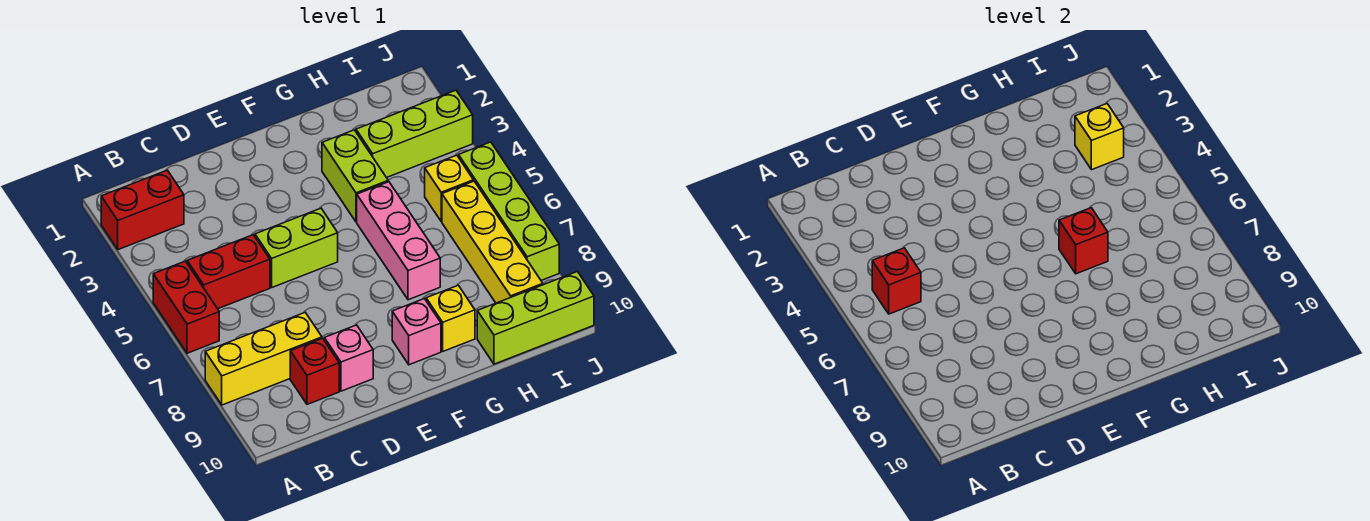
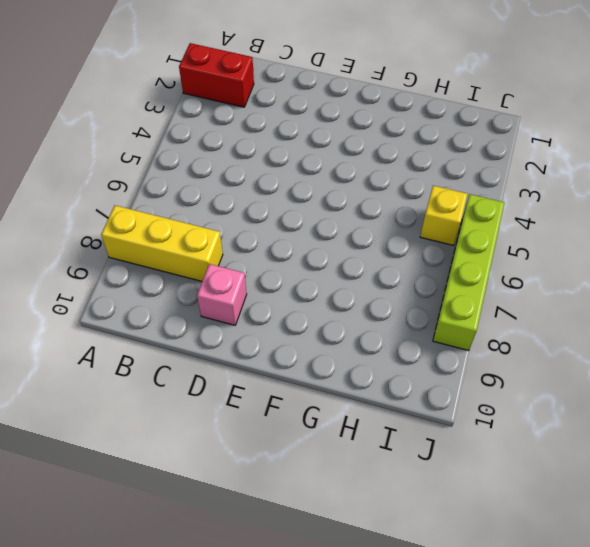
none -> red 1x2 brick [153,261,219,353]
none -> red 1x2 brick [187,235,270,309]
none -> red 1x1 brick [290,338,339,404]

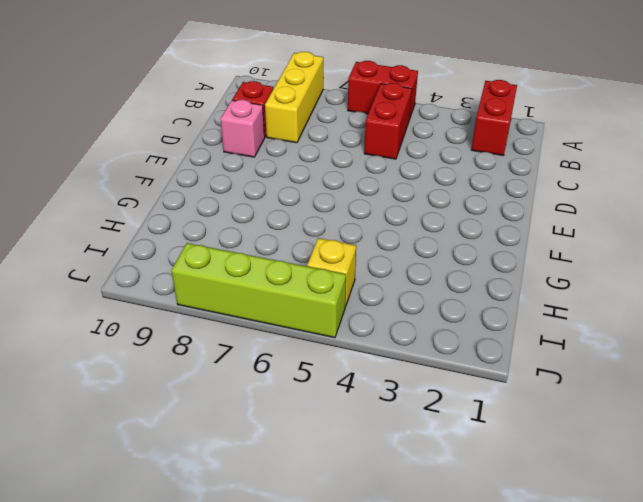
none -> lime 1x2 brick [255,208,338,287]
none -> pink 1x1 brick [392,299,441,365]
none -> lime 1x2 brick [322,130,388,222]

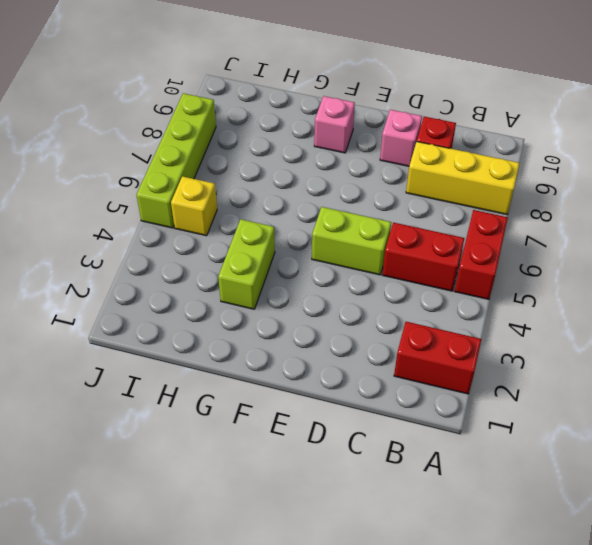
none -> pink 1x3 brick [357,182,440,300]
none -> yellow 1x1 brick [426,285,475,351]
none -> lime 1x3 brick [356,90,473,178]

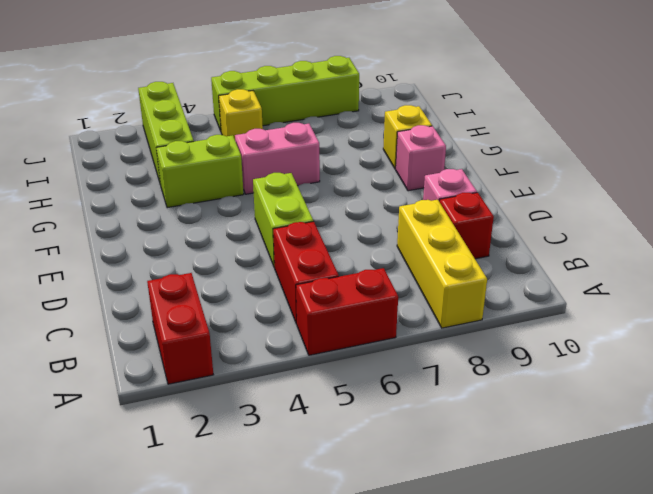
pink 1x2 brick [235,123,320,194] -> pink 1x3 brick [357,182,440,300]
none -> lime 1x3 brick [477,272,594,364]
none -> yellow 1x4 brick [442,181,543,303]
none -> red 1x1 brick [872,248,921,314]

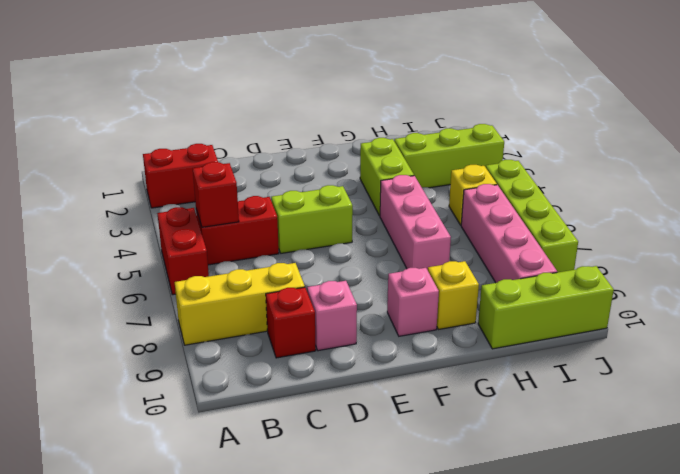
pink 1x4 brick [461,184,557,283] -> yellow 1x4 brick [442,181,543,303]
none -> red 1x1 brick [1059,208,1108,274]
none -> yellow 1x1 brick [1075,104,1124,170]

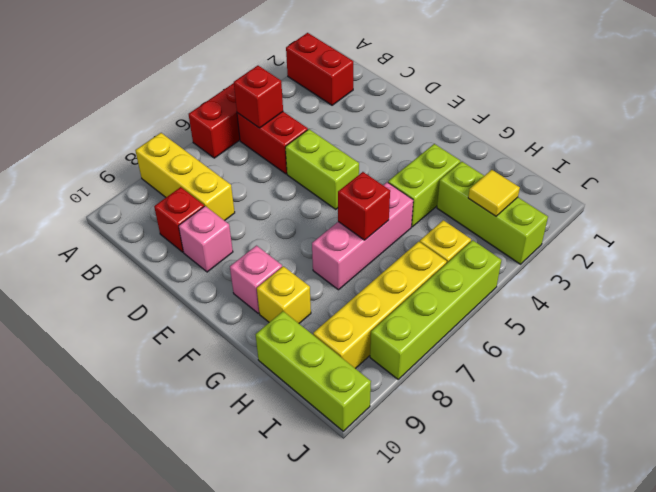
yellow 1x1 tile [468,170,520,216] -> yellow 1x1 brick [1075,104,1124,170]

